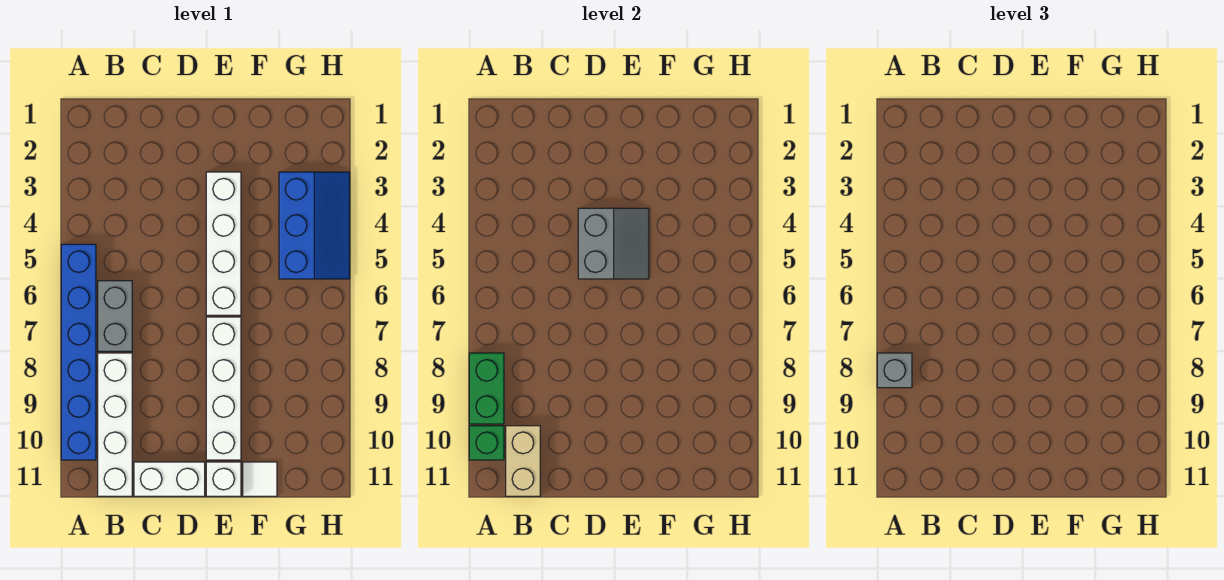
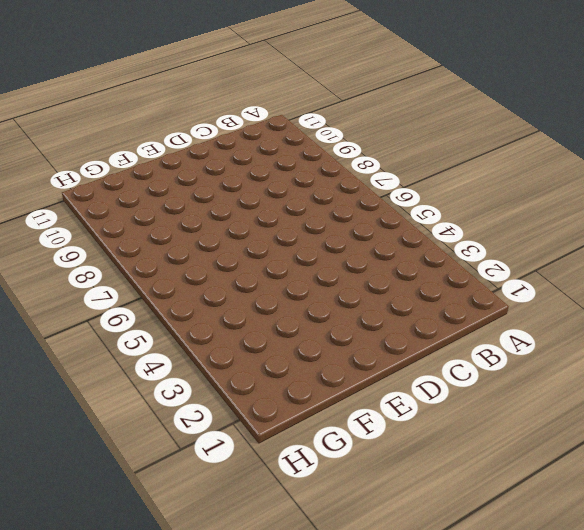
none -> blue 1x6 brick [61,244,96,460]
none -> grey 1x2 brick [98,281,132,351]
none -> white 1x4 brick [98,353,132,496]

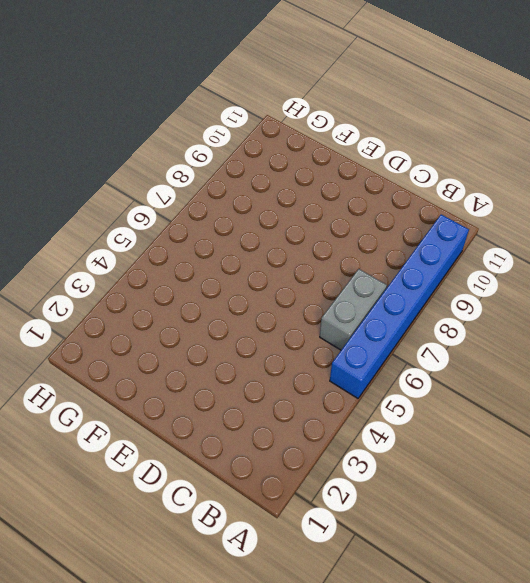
none -> white 1x4 brick [98,353,132,496]
none -> white 1x2 brick [134,462,205,496]
none -> white 1x4 brick [206,172,241,315]

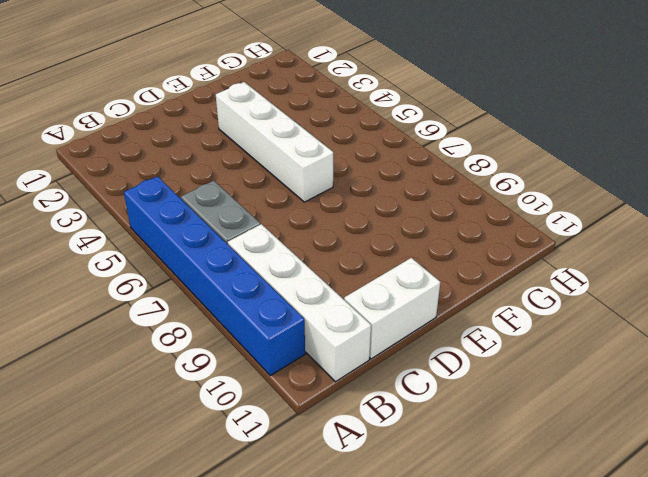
none -> white 1x4 brick [206,317,241,460]
none -> white 1x1 brick [206,462,241,496]
none -> white 1x1 tile [243,462,277,496]

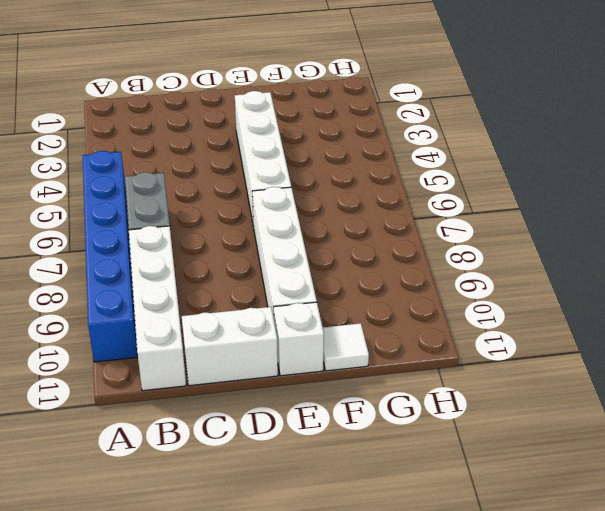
none -> blue 2x3 slope [279,172,350,279]
none -> green 1x2 brick [469,353,504,424]
none -> green 1x1 brick [469,426,504,460]

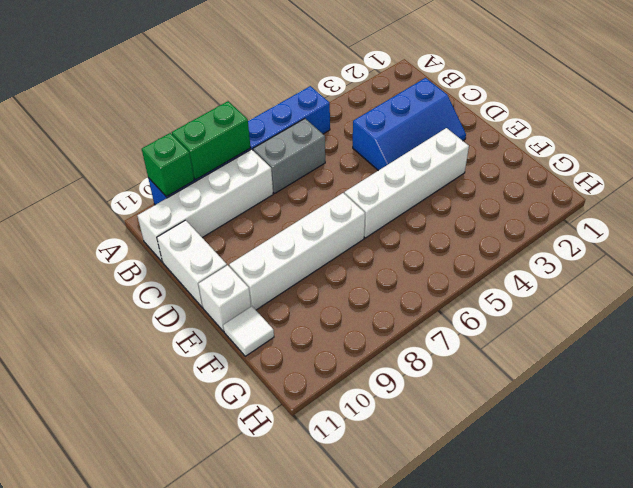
blue 2x3 slope [353,78,466,171] -> blue 2x3 slope moved to [279,172,350,279]
none -> tan 1x2 brick [506,426,540,496]
none -> grey 2x2 slope [578,208,649,279]
none -> grey 1x1 brick [877,353,912,388]

